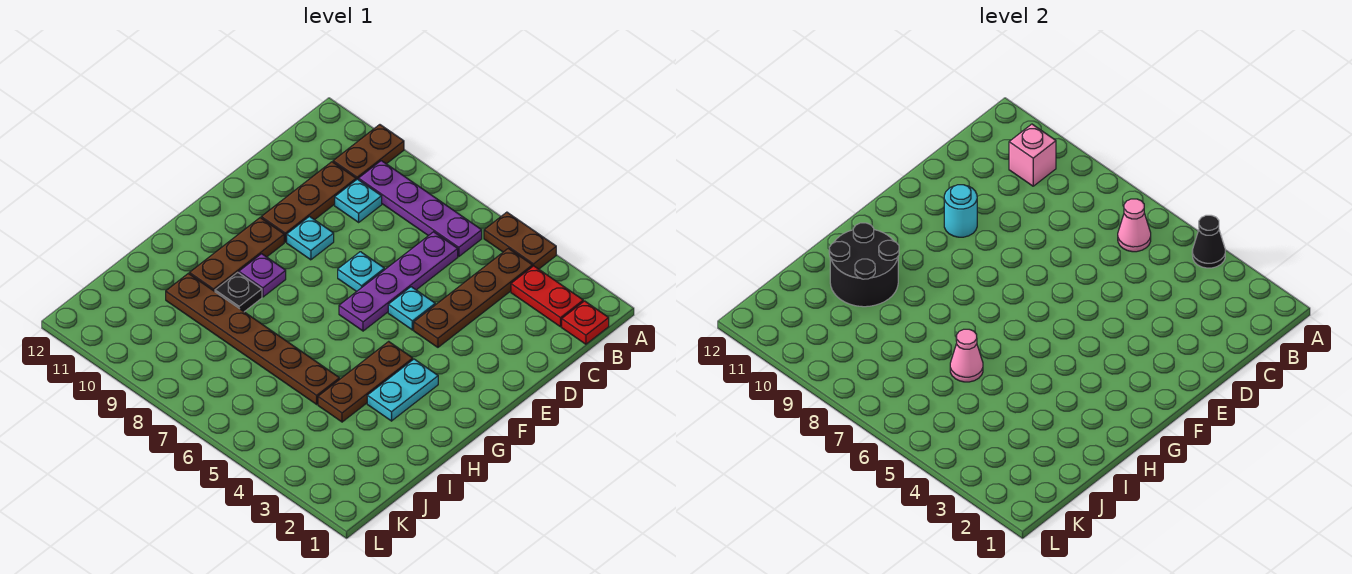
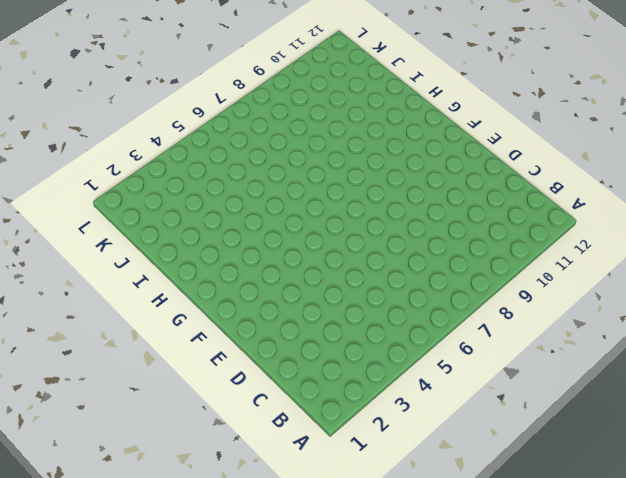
none -> brown 1x2 plate [484,212,556,269]
none -> brown 1x2 plate [333,125,404,180]
none -> red 1x1 plate [562,301,609,344]

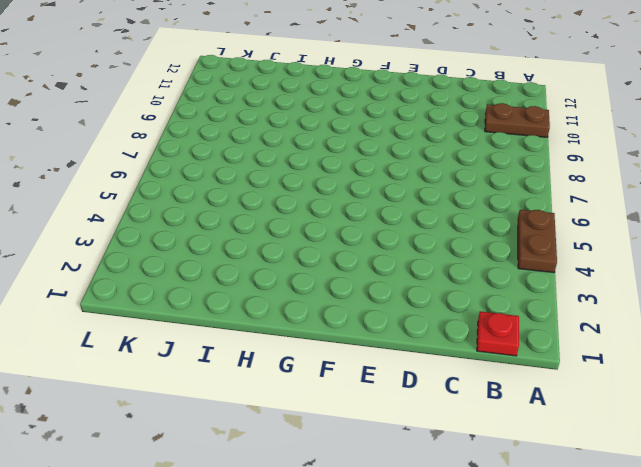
none -> red 1x2 plate [511,266,583,327]
none -> brown 1x4 plate [414,248,533,347]
none -> purple 1x4 plate [359,161,482,256]

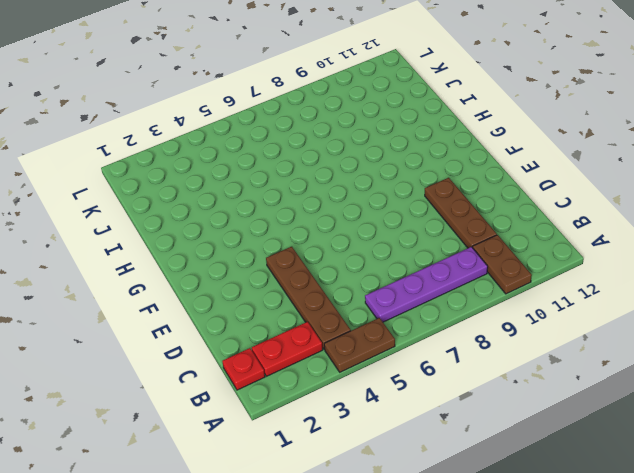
none -> purple 1x4 plate [339,232,458,331]
none -> cyan 1x1 plate [335,179,382,222]
none -> cyan 1x1 plate [388,287,435,330]

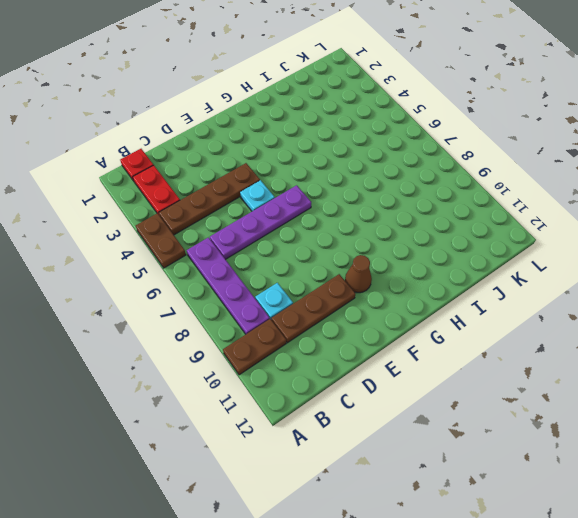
brown 1x1 cone [345,255,372,293] -> brown 1x3 plate [189,218,284,291]
none -> cyan 1x1 plate [338,252,384,292]
none -> cyan 1x1 plate [287,217,334,260]
none -> cyan 1x2 plate [367,359,438,421]

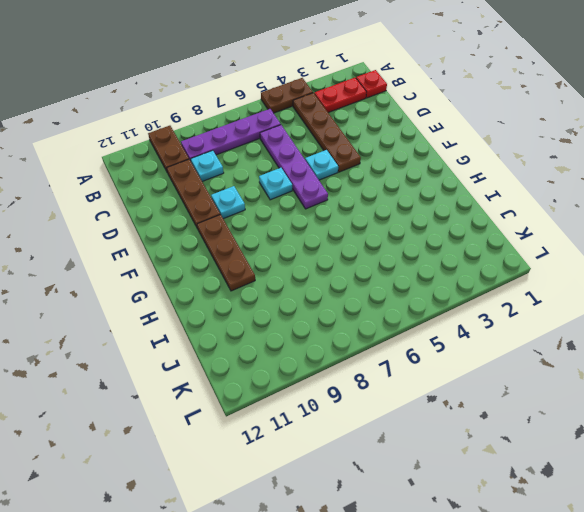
none -> cyan 1x2 plate [367,359,438,421]
none -> brown 1x3 plate [318,341,413,422]
none -> purple 1x1 plate [239,254,286,297]

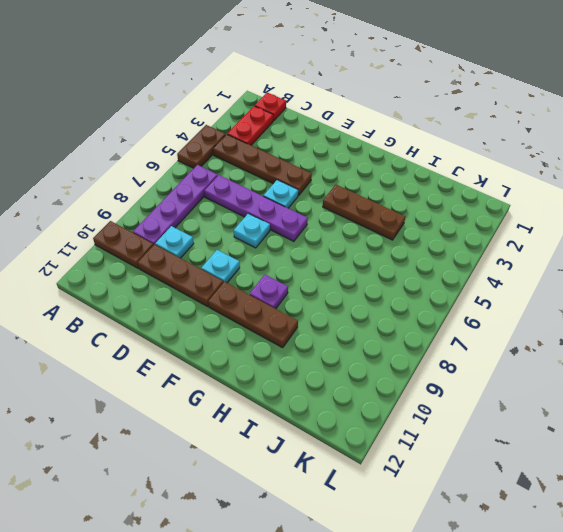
none -> cyan 1x2 plate [367,359,438,421]
none -> black 1x1 plate [215,272,262,312]
none -> brown 1x6 plate [166,273,340,404]

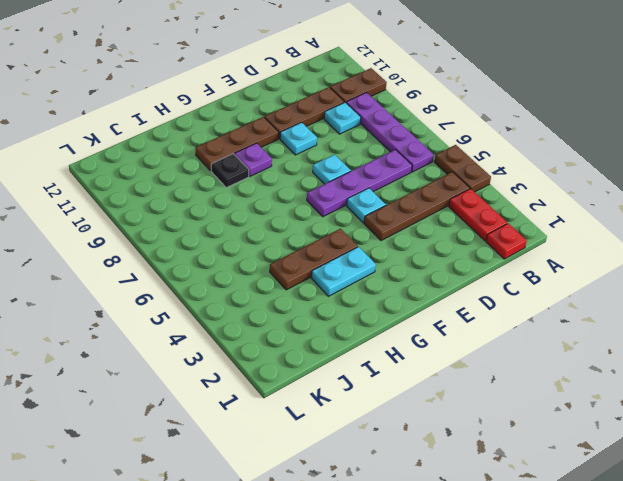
none -> brown 1x6 plate [166,273,340,404]
none -> black 1x1 cone [1192,215,1225,268]
none -> pink 1x1 cone [1118,199,1151,252]

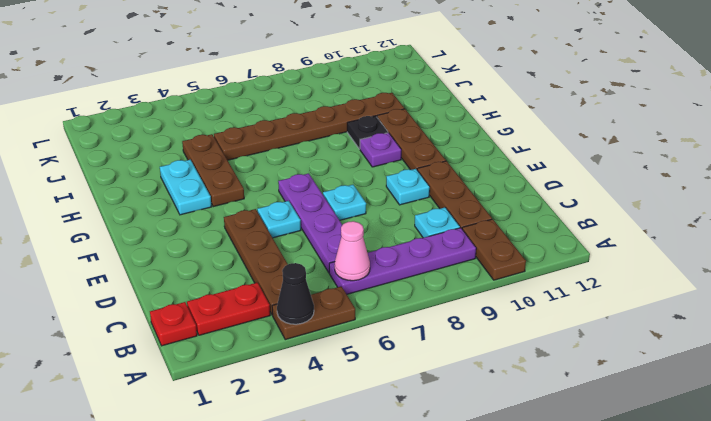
none -> pink 1x1 brick [1009,124,1056,186]
none -> cyan 1x1 round brick [944,185,977,237]
none -> black 2x2 round brick [829,223,899,307]

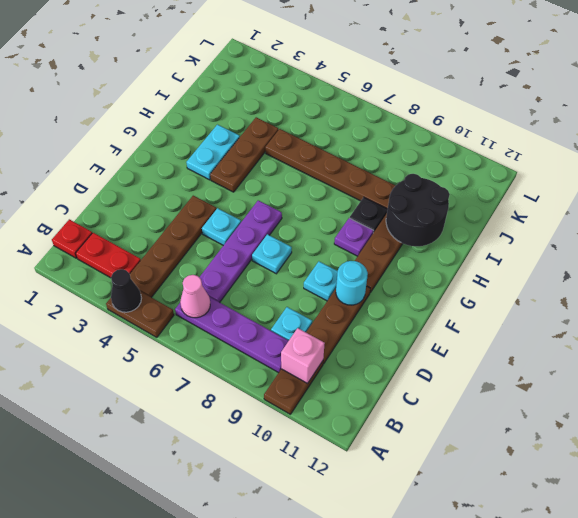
none -> pink 1x1 cone [950,329,983,382]

